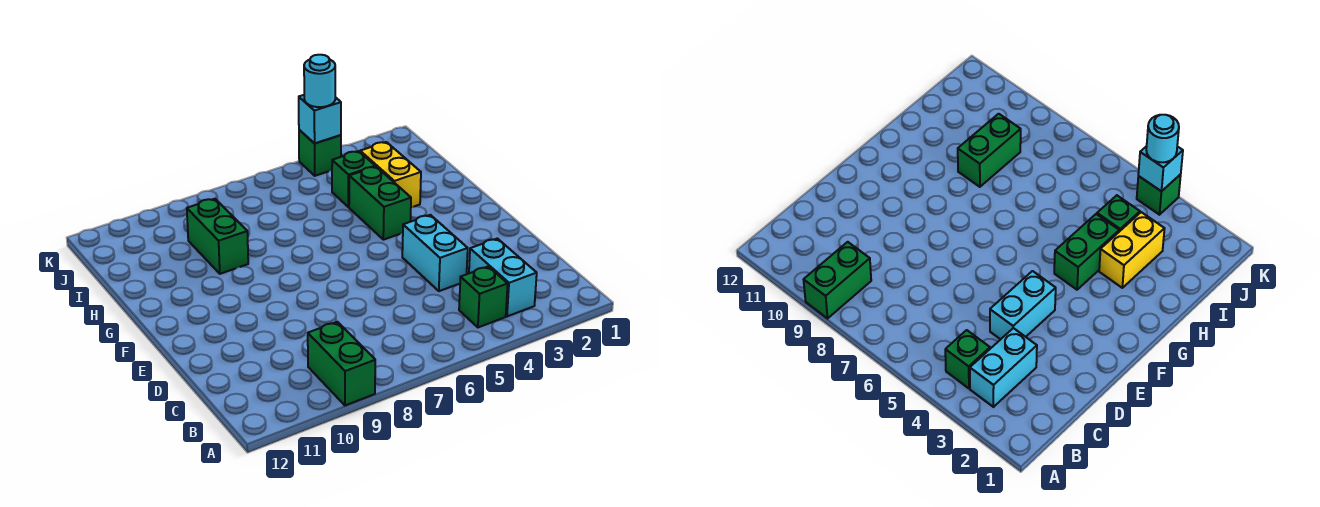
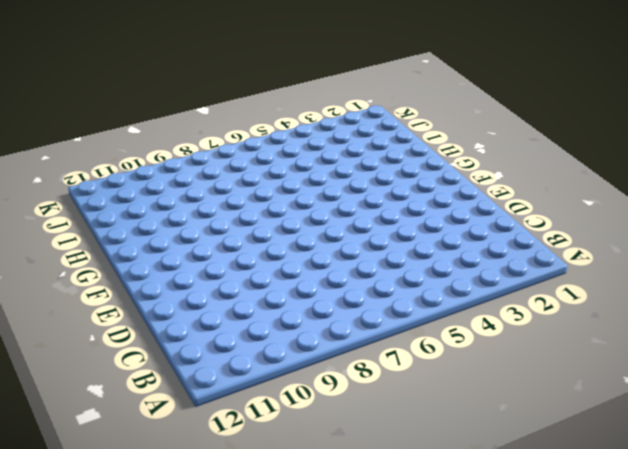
none -> green 1x2 brick [308,322,375,405]
none -> cyan 1x2 brick [469,238,537,316]

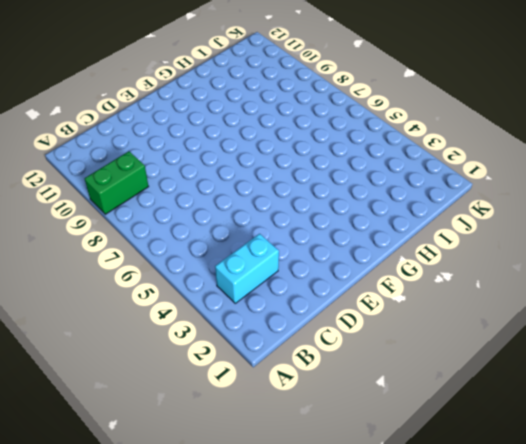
none -> green 1x1 brick [459,266,508,327]
none -> cyan 1x2 brick [402,215,468,291]

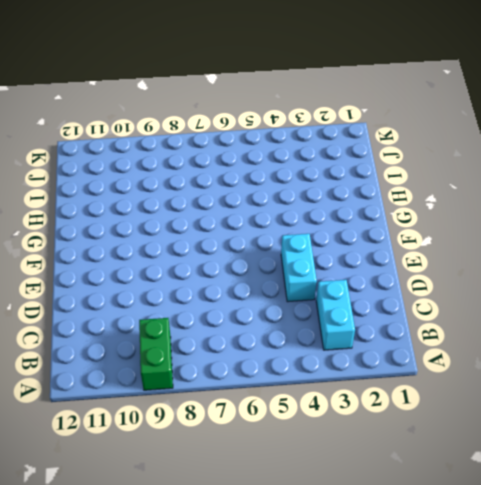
none -> green 1x1 brick [459,266,508,327]
none -> green 1x2 brick [349,167,411,240]

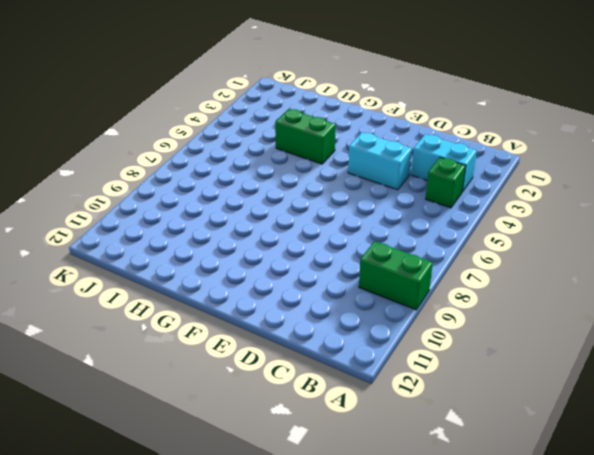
none -> yellow 1x2 brick [360,142,421,207]
none -> green 1x2 brick [187,199,248,274]

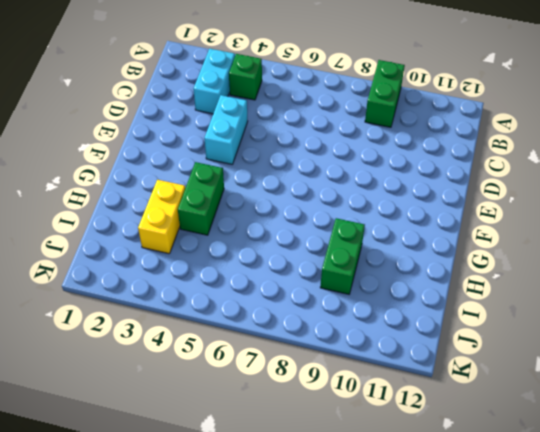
none -> green 1x1 brick [332,151,375,207]
none -> green 1x1 brick [299,130,341,176]

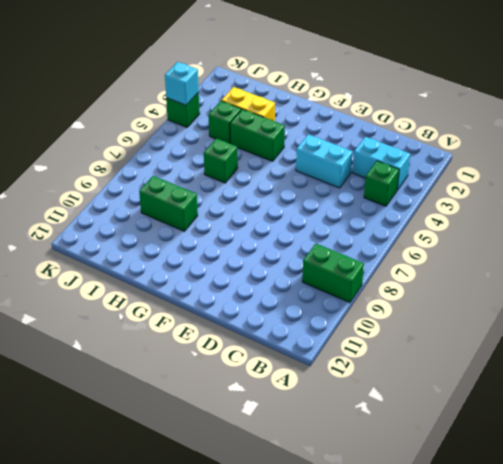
green 1x1 brick [204,138,238,183] -> none
none -> cyan 1x1 round brick [304,55,335,107]

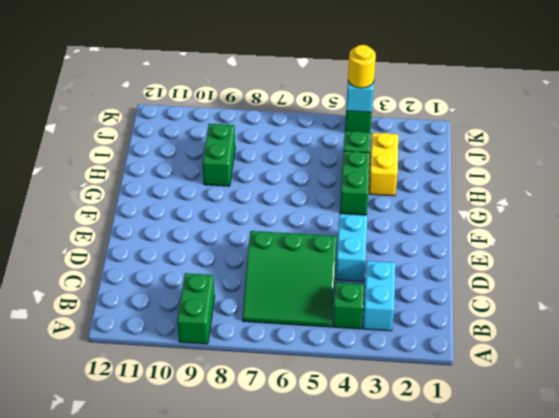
green 3x3 slope [243,231,337,327] -> none
yellow 1x1 round brick [348,45,376,88] -> cyan 1x1 round brick [304,55,335,107]

